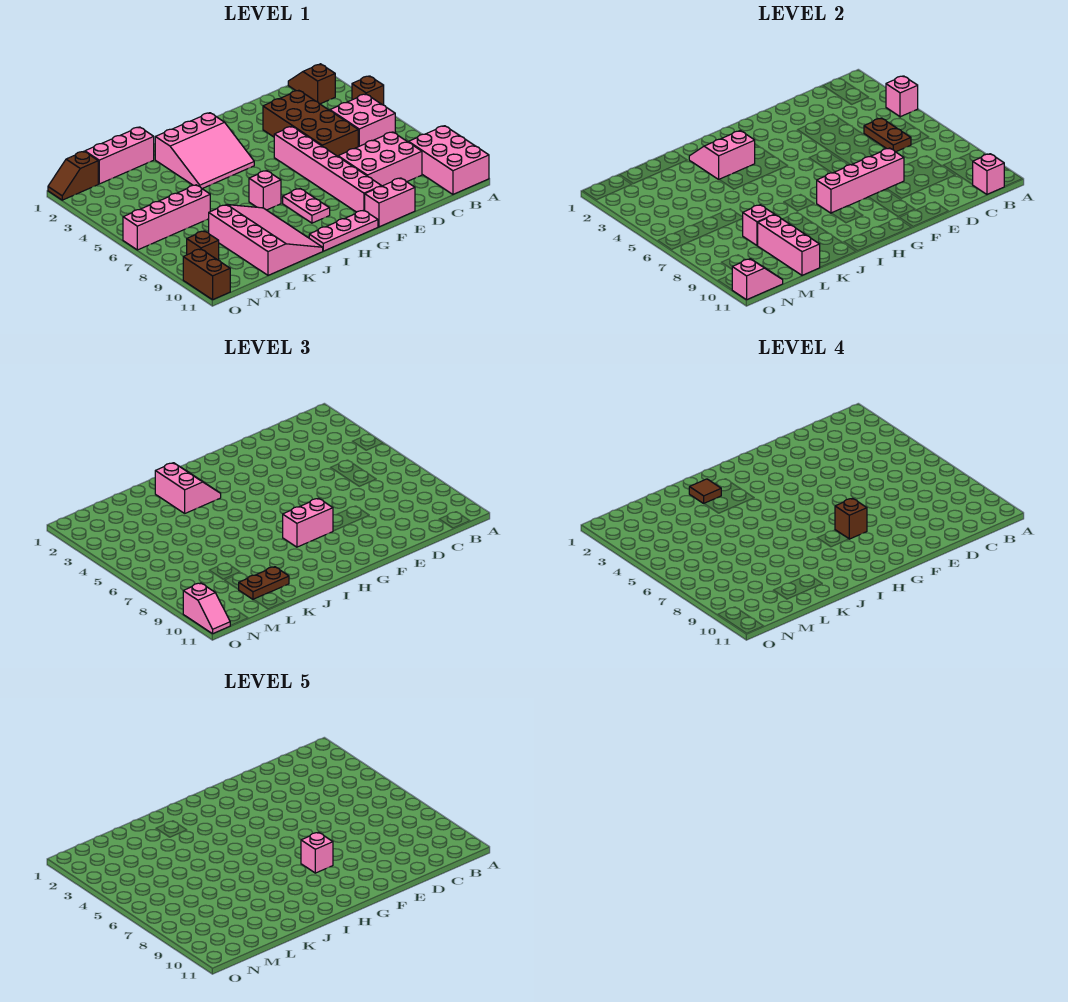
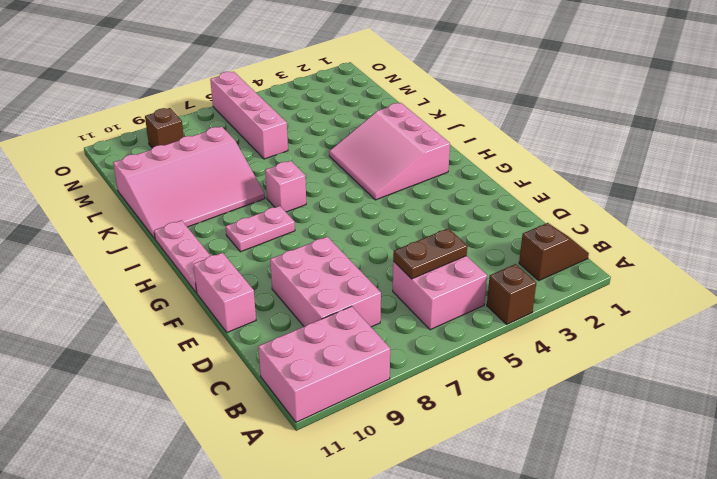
none -> brown 2x4 brick [263,91,358,156]
none -> pink 1x6 brick [274,126,381,212]
none -> pink 1x3 brick [85,127,154,184]
none -> brown 1x2 slope [48,151,98,200]

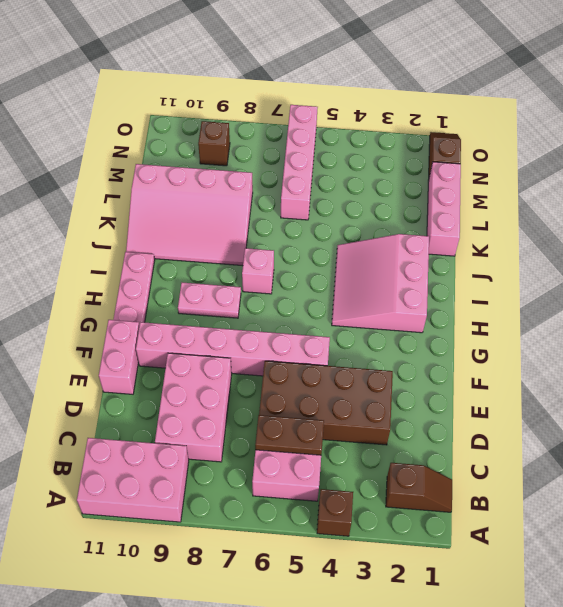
none -> brown 1x2 brick [183,249,230,300]
none -> pink 1x1 brick [886,76,918,117]
none -> pink 1x1 brick [973,154,1005,195]
none -> pink 1x4 brick [817,148,904,213]

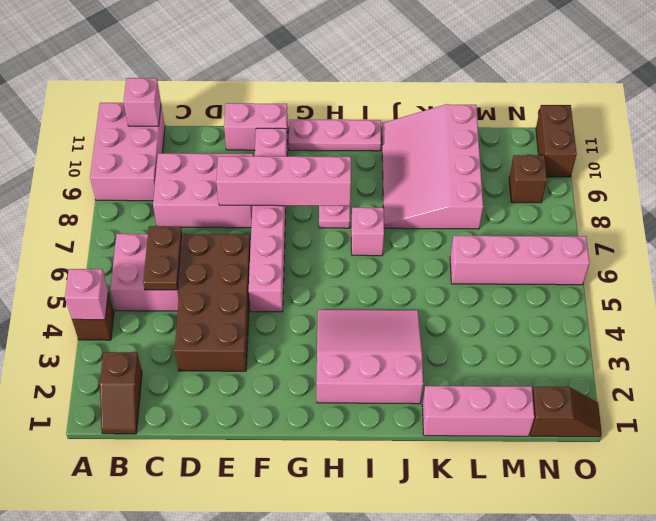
none -> pink 2x2 slope [689,131,755,179]
none -> pink 1x1 brick [743,205,775,245]
none -> pink 1x3 brick [757,215,820,276]
none -> pink 1x2 slope [732,259,783,300]

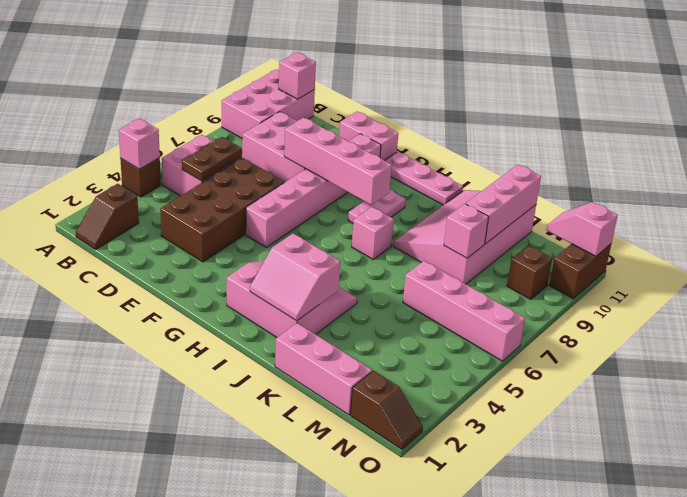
none -> pink 1x2 brick [283,498,333,547]
none -> pink 2x2 slope [155,463,221,513]
none -> brown 1x2 plate [239,567,289,600]
none -> pink 1x2 slope [183,583,230,634]

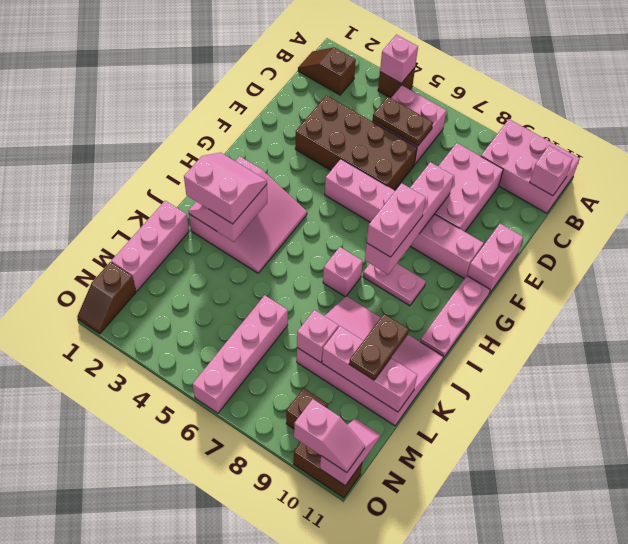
none -> brown 1x1 brick [835,498,867,539]
none -> brown 1x1 tile [689,479,721,503]
none -> pink 1x1 brick [301,832,333,873]

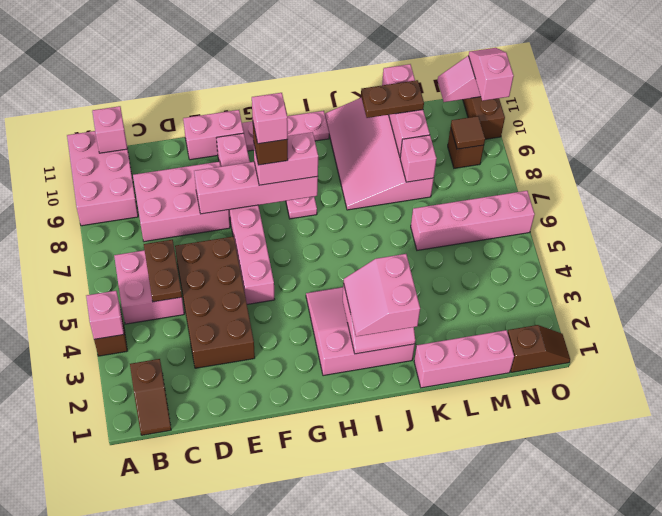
brown 1x1 tile [451,116,485,149] -> brown 1x1 tile moved to [689,479,721,503]
none -> pink 1x1 brick [249,171,281,210]

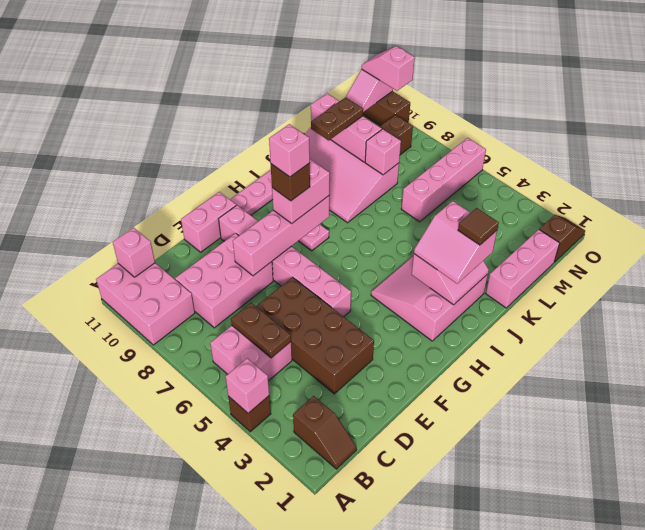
none -> pink 1x1 brick [249,171,281,210]

